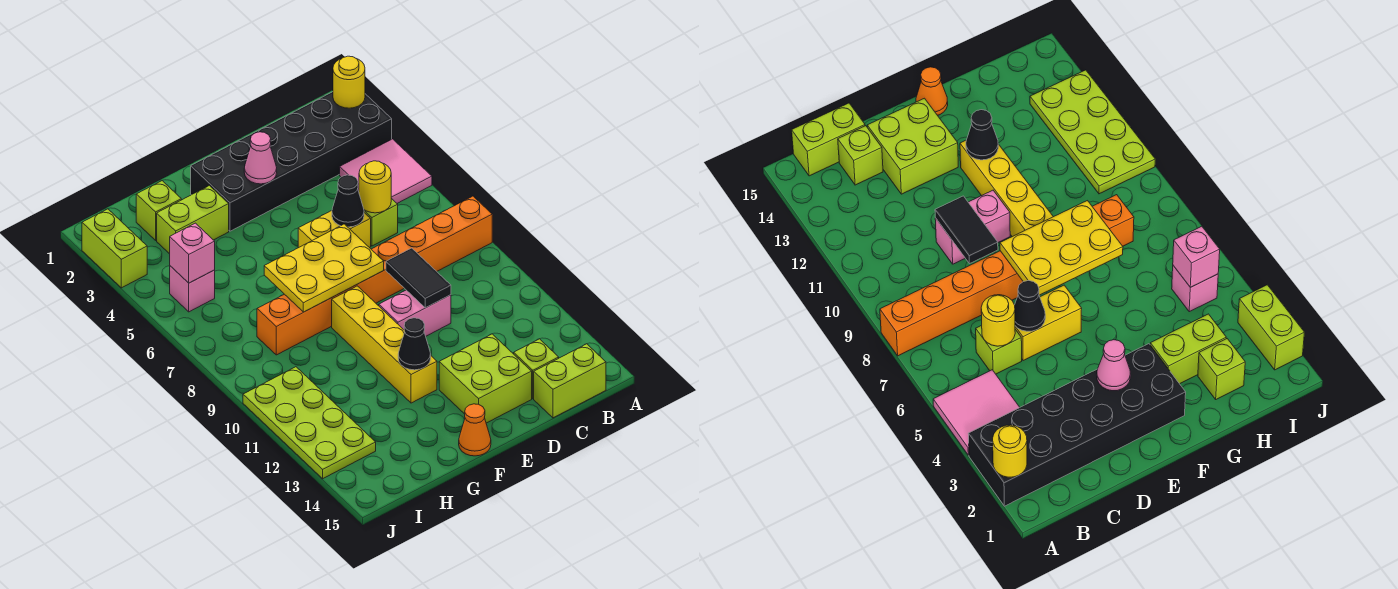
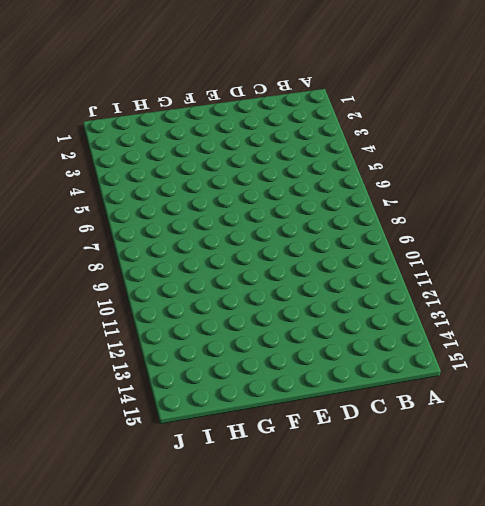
none -> black 2x6 brick [191,92,392,231]
none -> pink 2x2 tile [340,139,432,203]
none -> orange 1x8 brick [257,196,492,355]

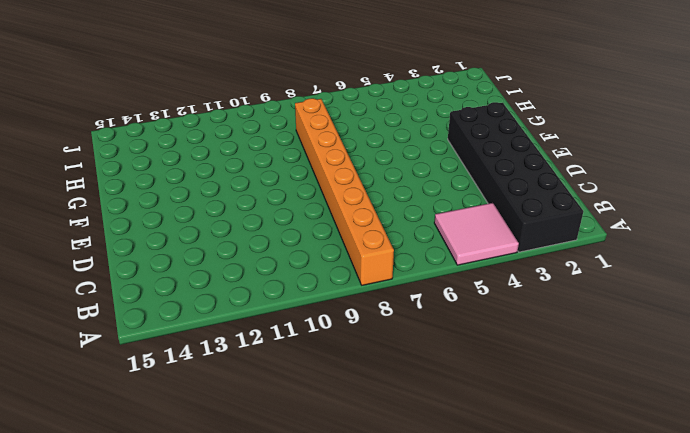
none -> lime 1x2 brick [534,344,606,418]
none -> lime 1x1 brick [364,198,398,246]
none -> lime 1x1 brick [514,339,559,399]

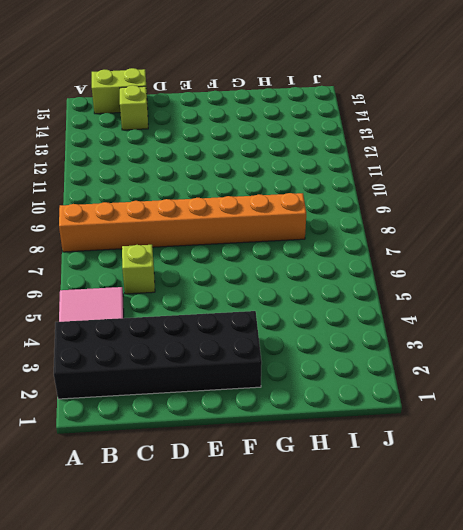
none -> yellow 1x2 brick [298,211,371,248]
none -> pink 1x2 brick [379,290,451,336]
none -> lime 2x2 brick [439,334,532,423]

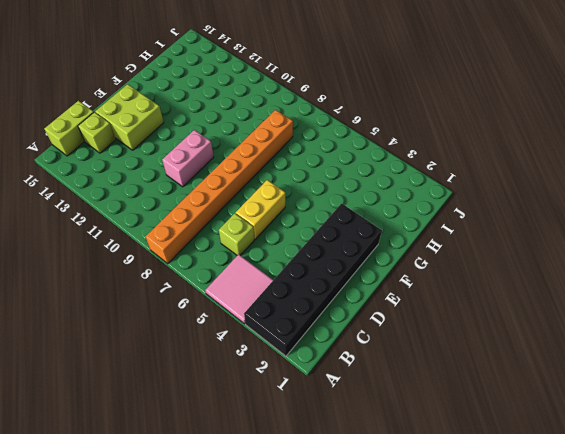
none -> yellow 1x4 brick [332,286,437,403]
none -> orange 1x1 cone [459,404,491,456]
none -> lime 1x2 brick [157,186,229,254]

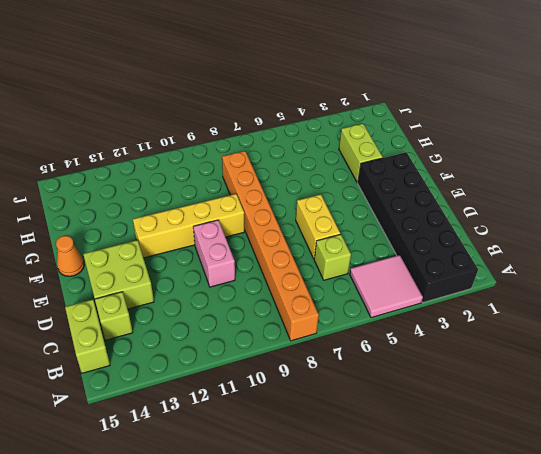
none -> lime 1x1 brick [136,181,181,240]
none -> pink 1x1 brick [170,266,215,312]
none -> lime 2x4 plate [243,367,376,479]

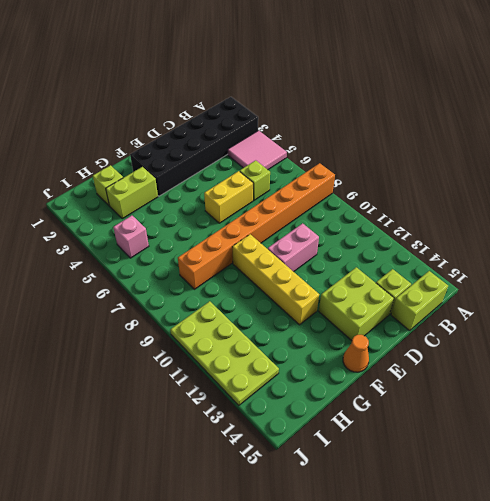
none -> lime 1x2 brick [82,209,147,288]
none -> yellow 1x1 round brick [333,56,365,108]
none -> yellow 1x1 round brick [359,161,391,213]

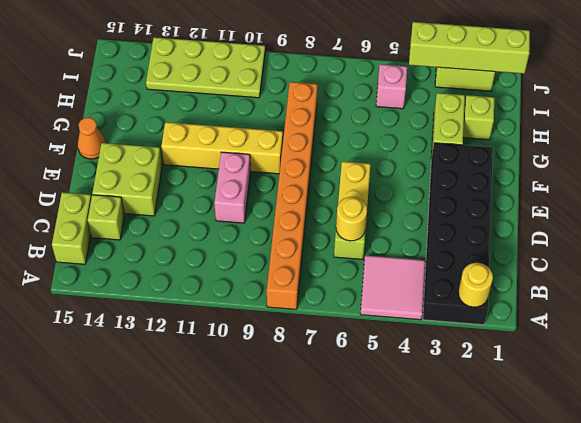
lime 1x4 brick [409,22,530,74] -> none
none -> black 1x1 cone [332,175,364,227]
none -> black 1x2 tile [386,248,451,308]
none -> pink 1x1 cone [244,132,277,184]

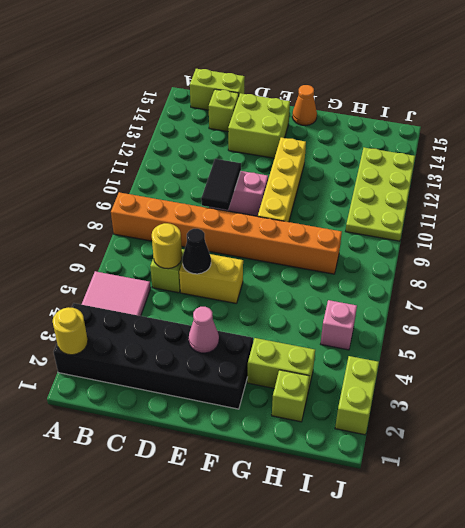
none -> yellow 2x3 plate [264,224,384,312]
none -> black 1x1 cone [398,318,431,370]
none -> pink 1x1 brick [170,223,215,283]

